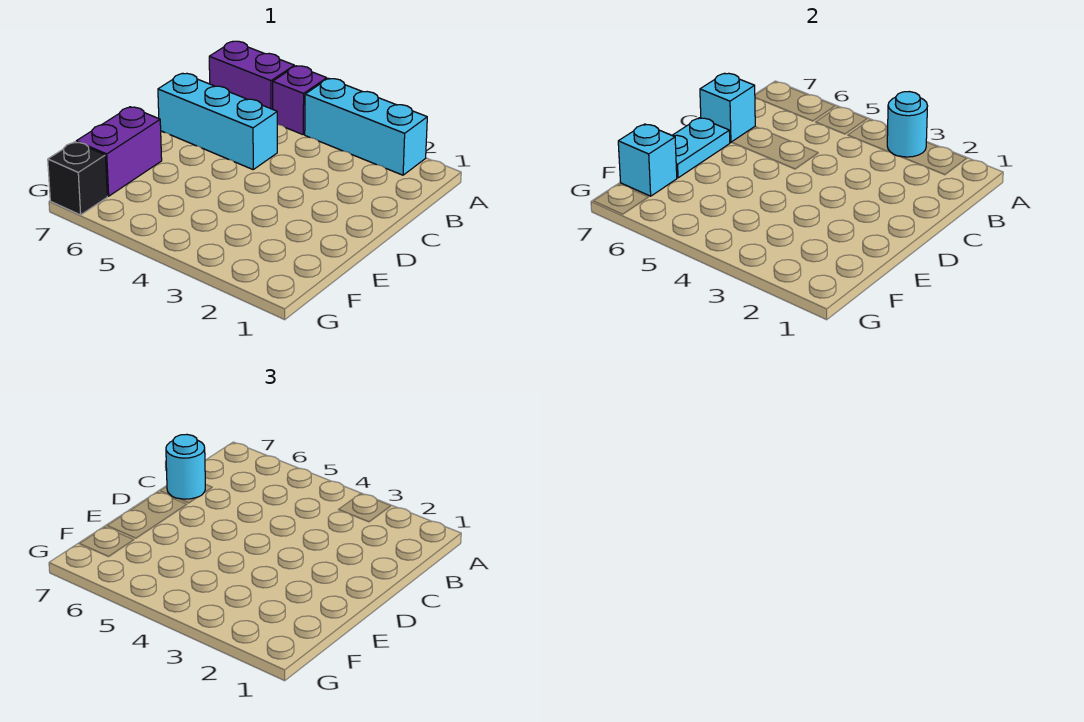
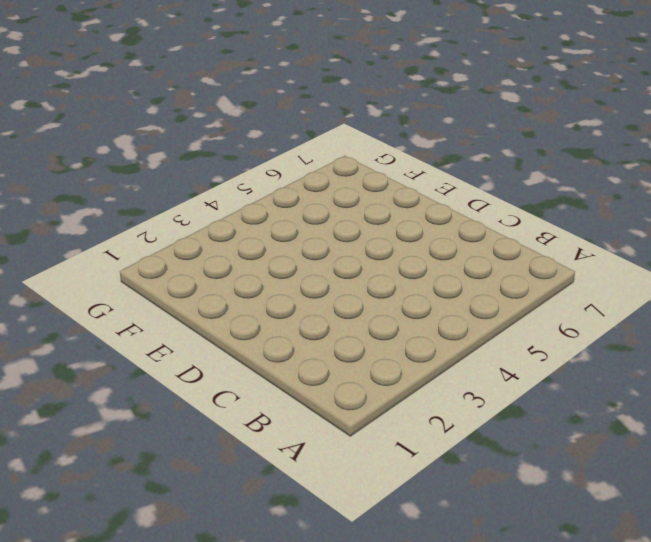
none -> cyan 1x3 brick [305,78,427,175]
none -> purple 1x1 brick [273,66,327,135]

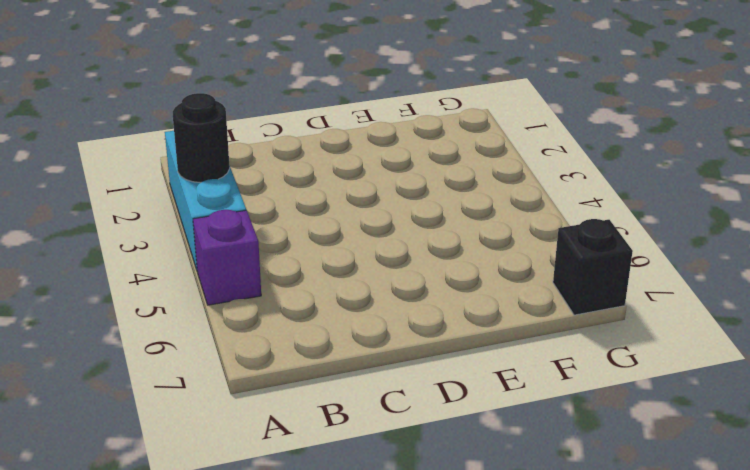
black 1x1 round brick [173,93,230,183] -> cyan 1x1 round brick [887,92,927,157]
none -> purple 1x2 brick [209,41,294,109]
none -> cyan 1x3 brick [158,73,277,169]

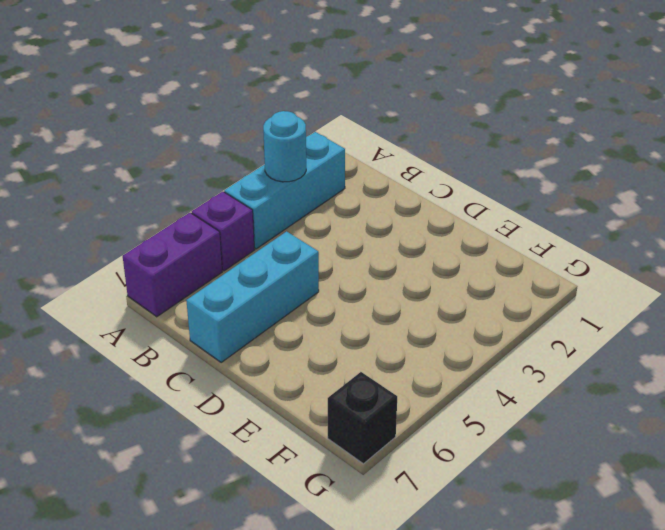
none -> purple 1x2 brick [76,107,162,196]
none -> cyan 1x1 brick [700,73,755,142]

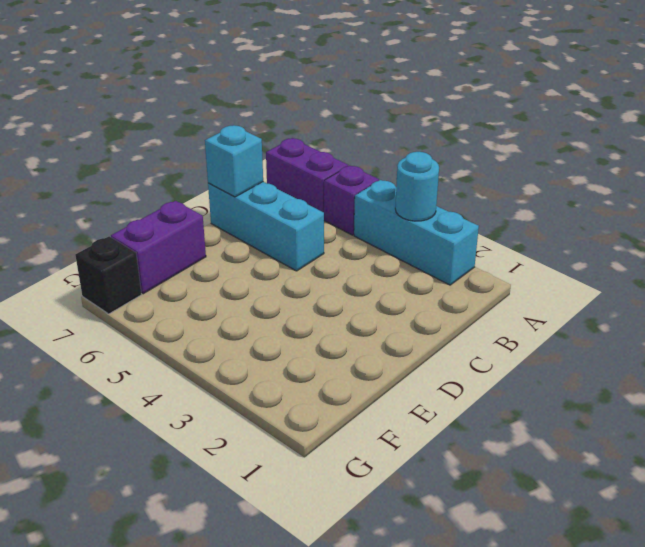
none -> cyan 1x2 plate [672,118,730,178]
none -> cyan 1x1 brick [618,124,677,196]

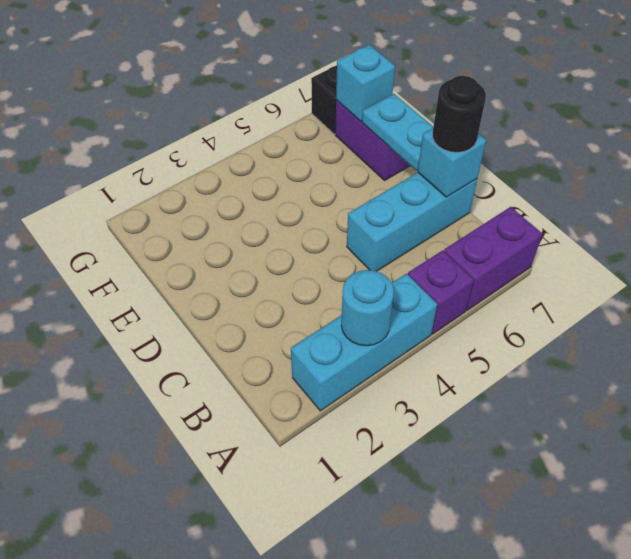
black 1x1 round brick [432,76,486,153] -> cyan 1x1 round brick [166,434,205,499]

